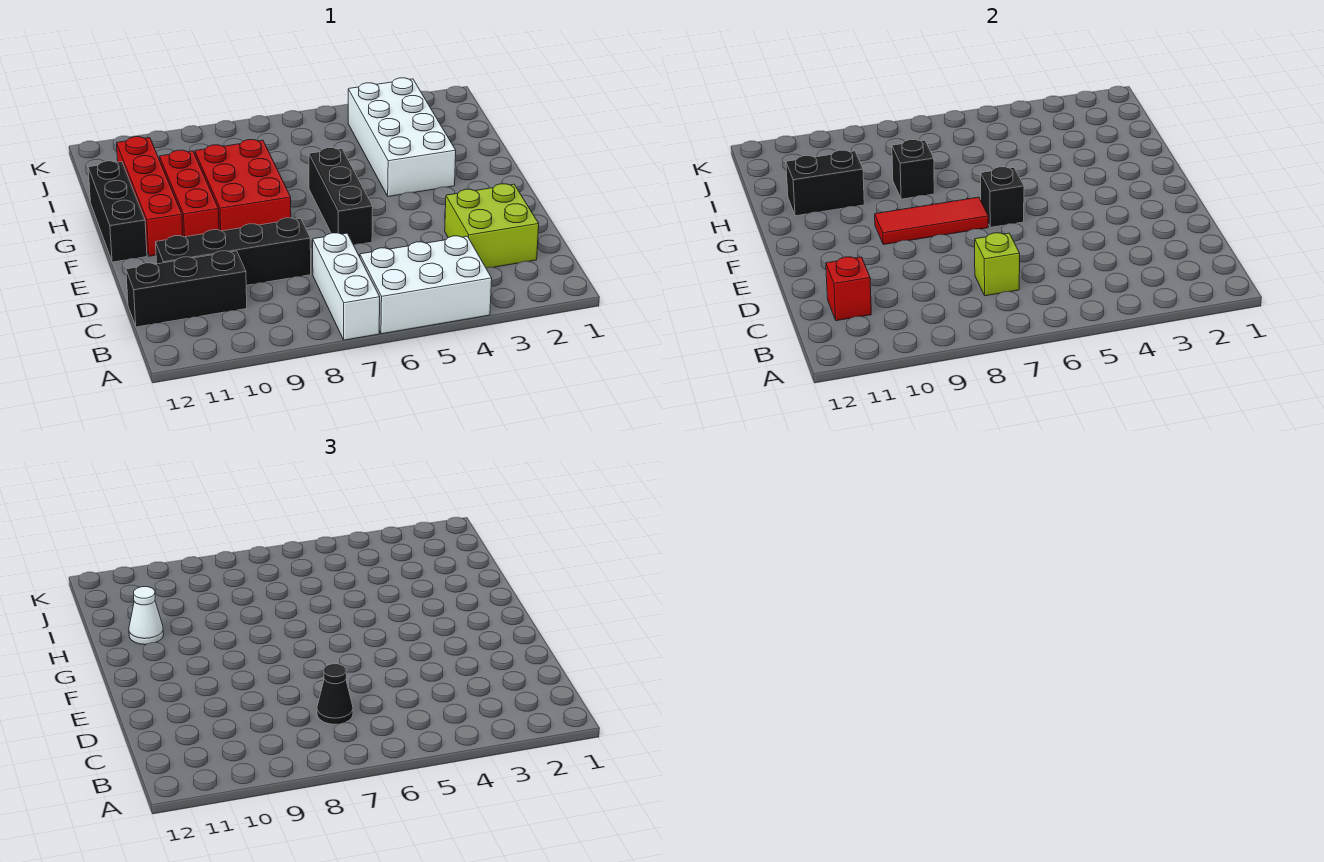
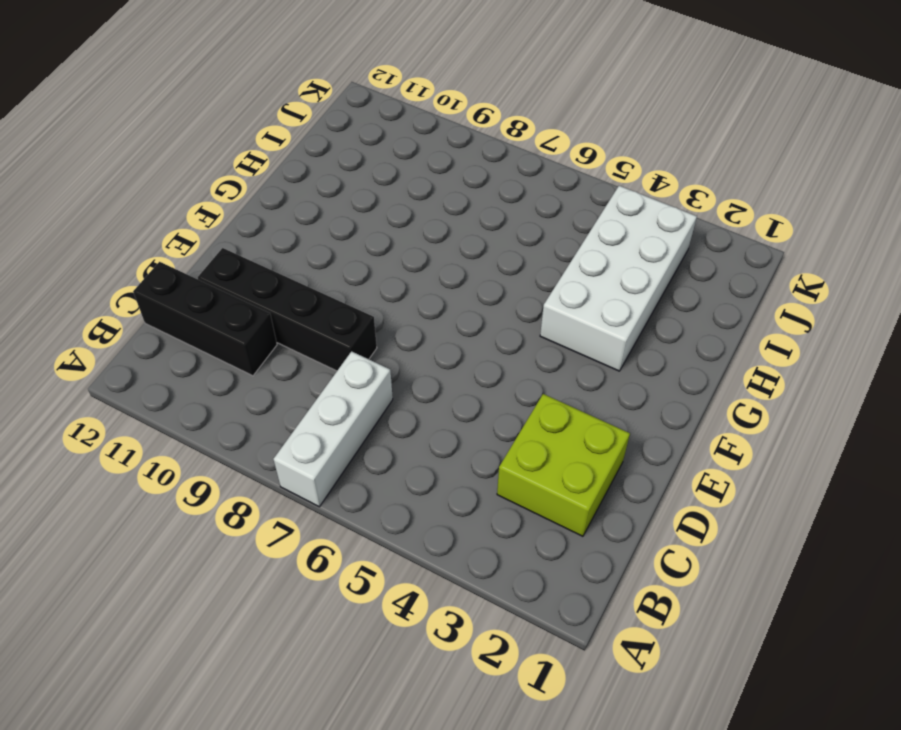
none -> white 2x3 brick [360,236,492,334]
none -> black 1x3 brick [309,148,373,245]
none -> red 2x3 brick [195,140,291,231]

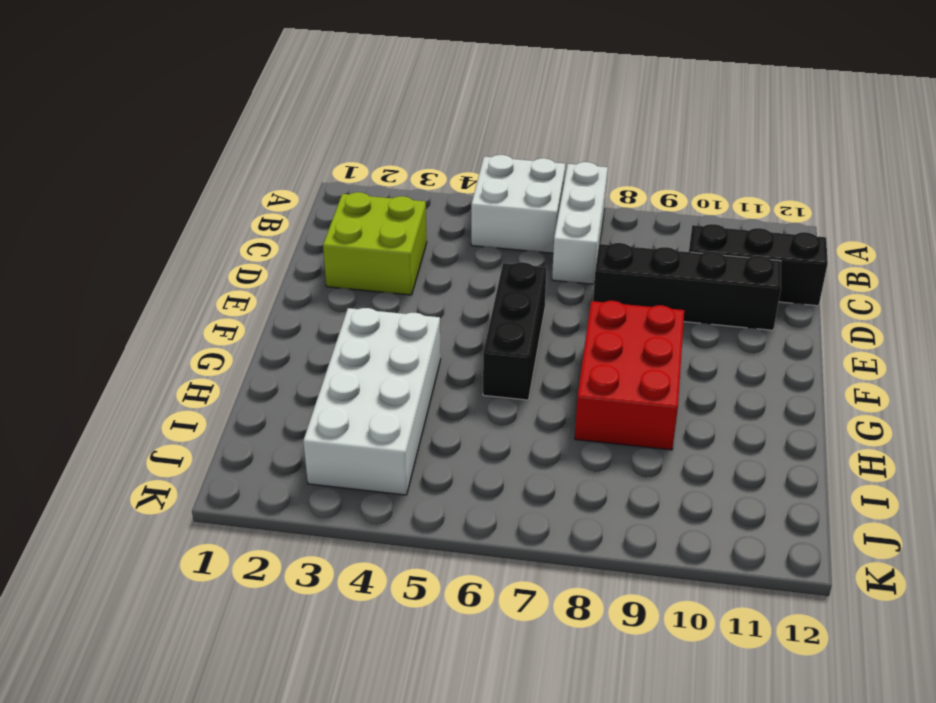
white 2x2 brick [471,155,565,253] -> white 2x3 brick [360,236,492,334]
none -> red 1x3 brick [160,150,219,237]
none -> red 1x4 brick [117,137,183,256]
none -> black 1x3 brick [88,161,147,262]

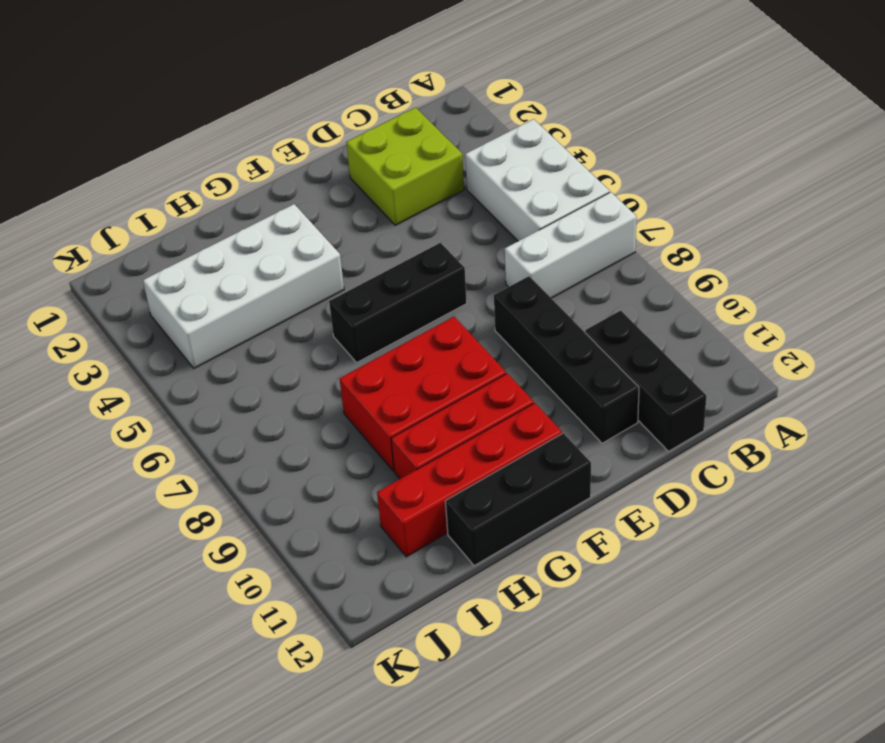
none -> lime 1x1 brick [975,233,1020,296]
none -> red 1x1 brick [826,257,871,321]
none -> black 1x1 brick [981,167,1024,227]

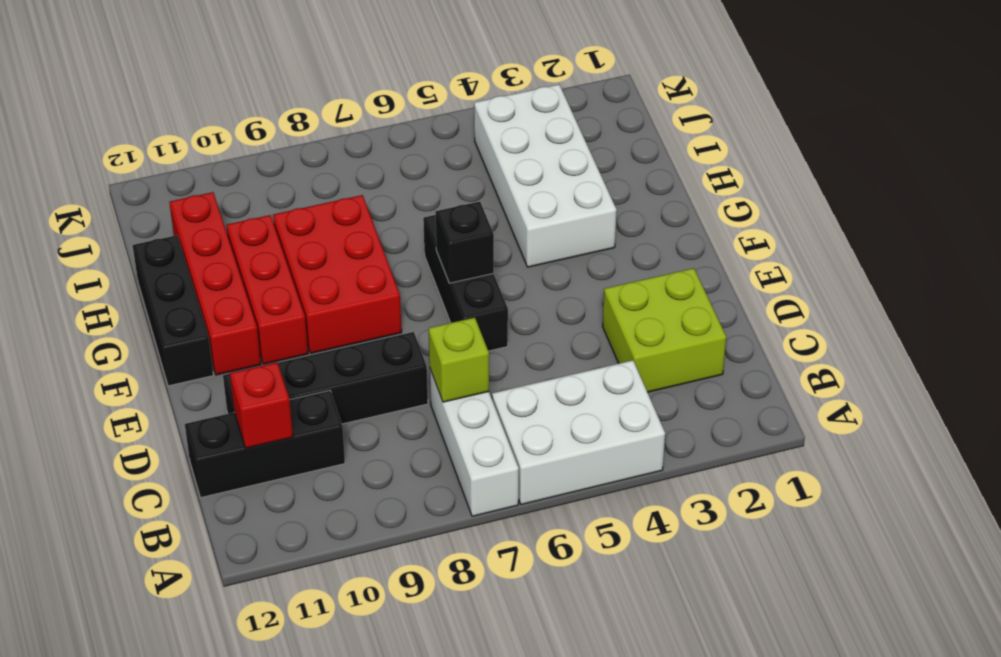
none -> red 1x3 tile [875,197,988,245]
none -> black 1x1 brick [892,140,934,199]
none -> black 1x2 brick [786,150,864,216]

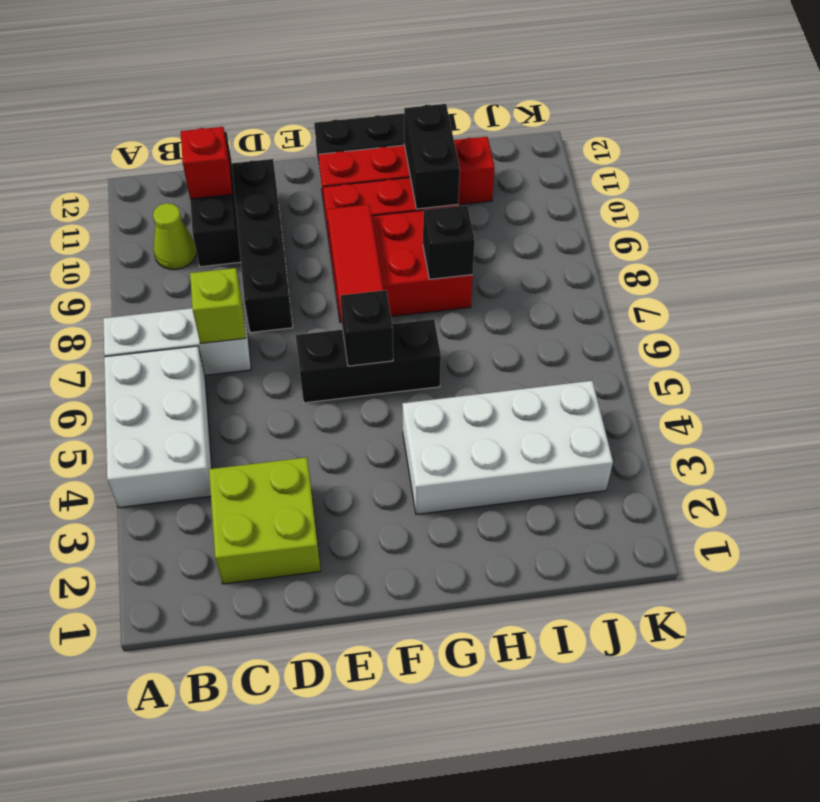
lime 1x1 cone [153,203,196,269] -> none
none -> black 1x1 cone [317,664,353,724]
none -> white 1x1 cone [129,587,164,645]

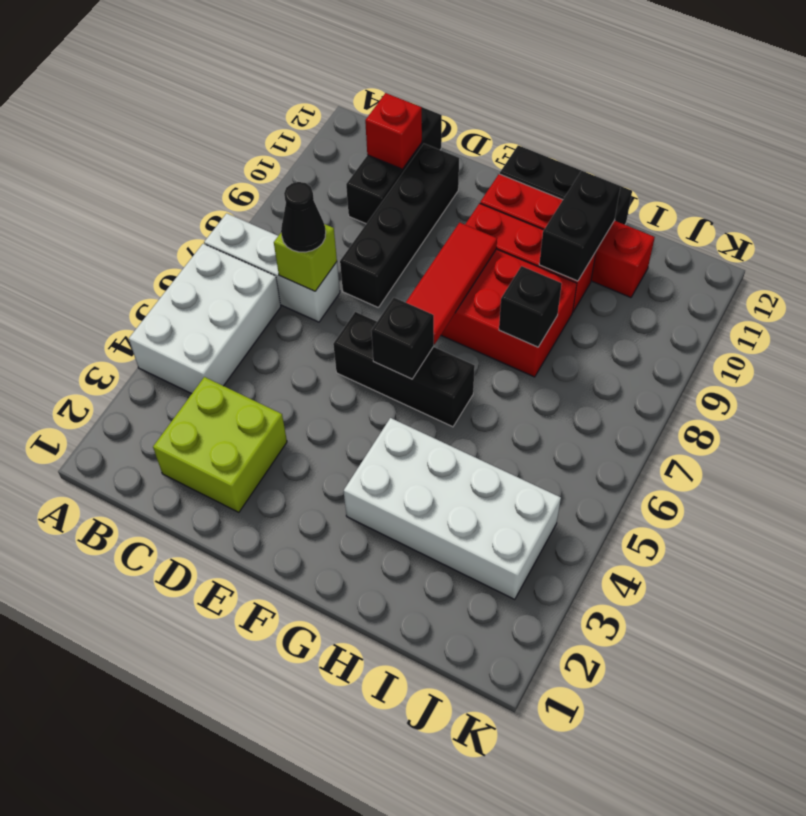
none -> white 1x1 cone [129,587,164,645]

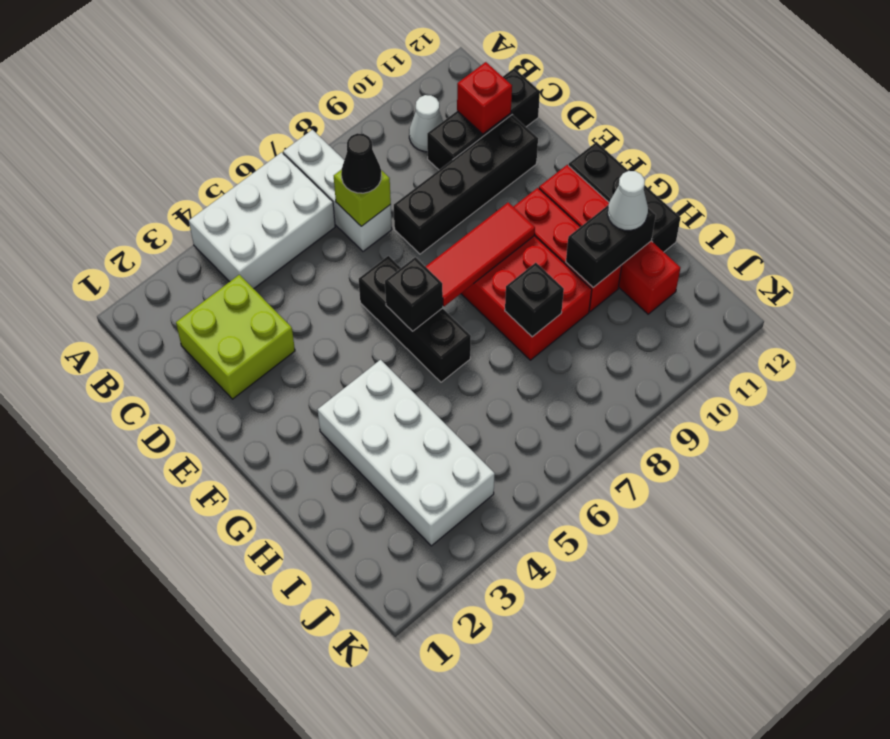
white 1x1 cone [409,95,443,152] -> none

